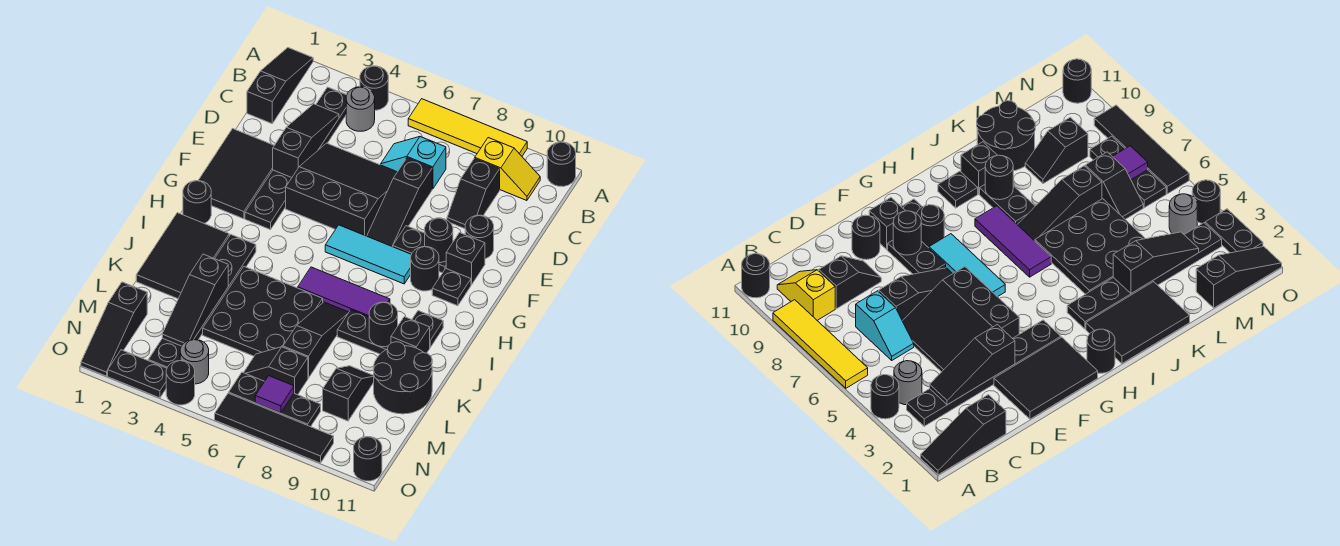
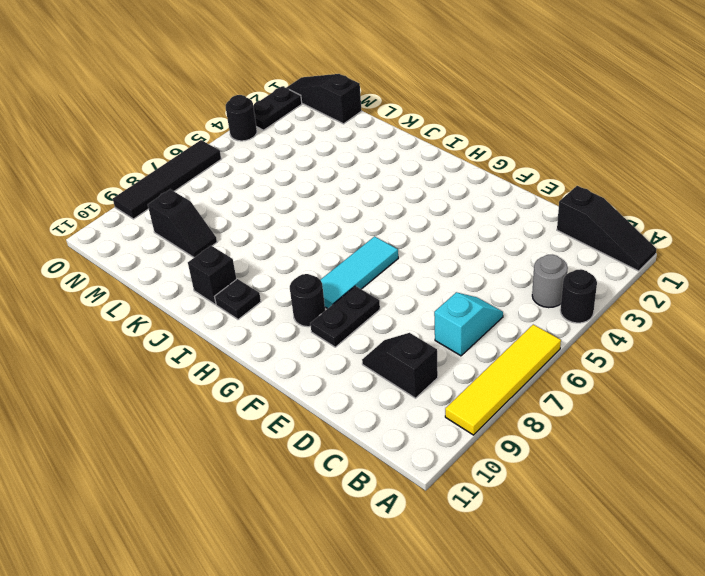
none -> black 1x1 round brick [547,142,576,187]
none -> black 1x6 plate [245,87,347,230]
none -> yellow 1x2 slope [475,138,540,201]
none -> black 3x3 slope [286,143,397,236]

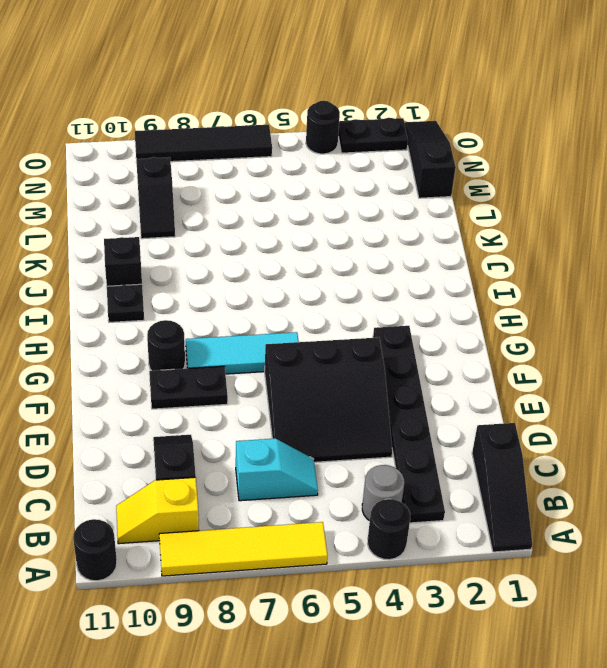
none -> black 1x3 slope [367,158,432,246]
none -> black 2x3 tile [198,129,274,219]
none -> black 1x1 round brick [465,215,494,259]
none -> black 1x1 brick [446,233,485,285]

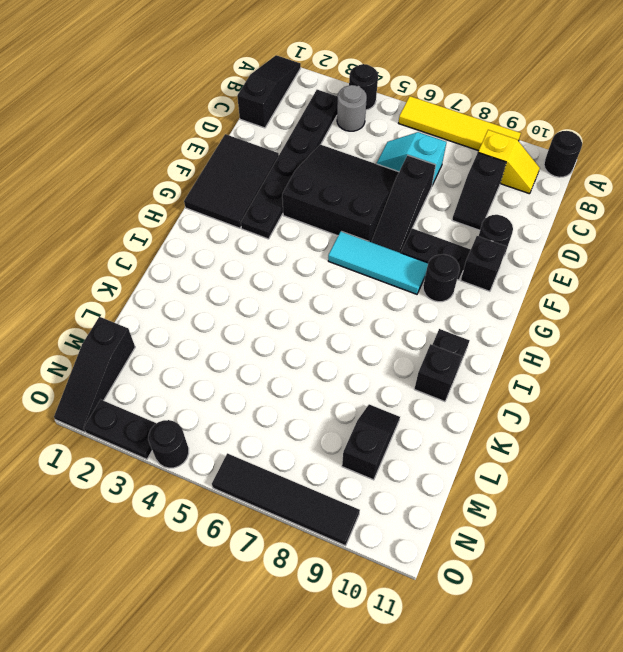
none -> black 1x1 plate [432,269,471,306]
none -> black 1x1 round brick [183,181,211,224]
none -> black 2x3 tile [136,213,229,299]
none -> black 1x6 plate [148,235,256,368]

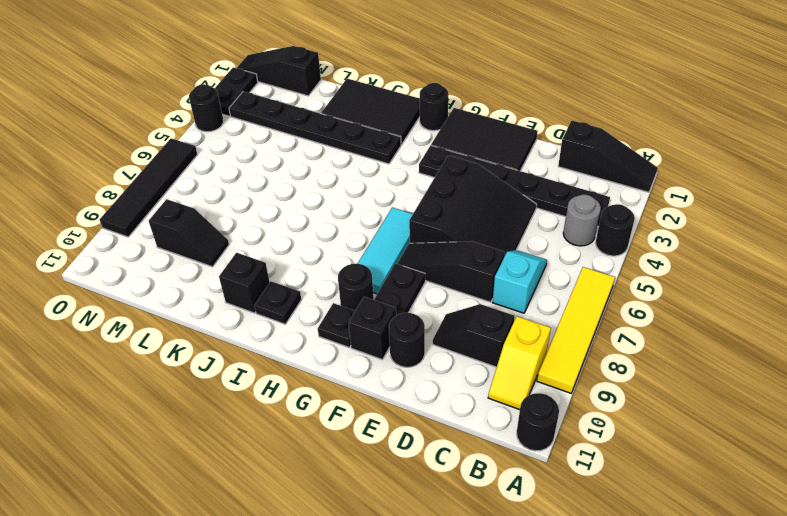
none -> purple 1x3 tile [298,267,390,317]
none -> black 3x3 plate [203,267,323,356]
none -> black 1x3 slope [283,302,349,378]
none -> black 1x2 plate [337,310,388,354]

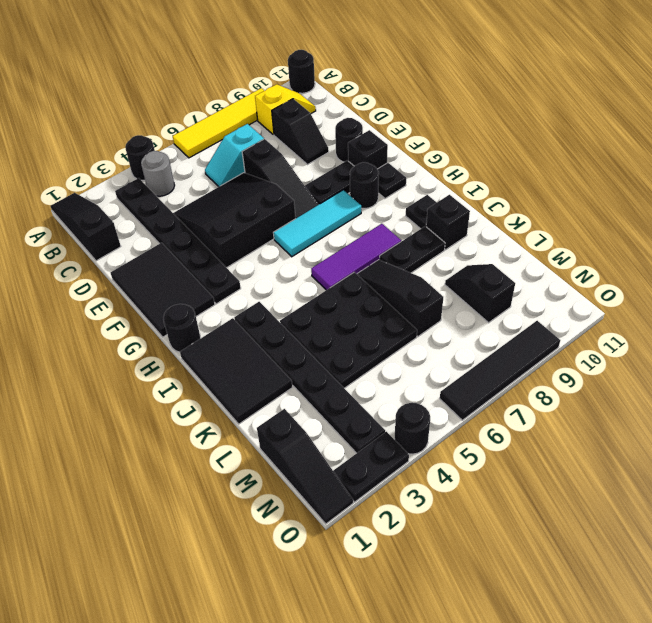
none -> black 2x2 round brick [374,342,432,414]
none -> black 1x2 slope [244,347,308,395]
none -> grey 1x1 round brick [180,340,209,384]
none -> black 1x3 plate [229,372,321,427]

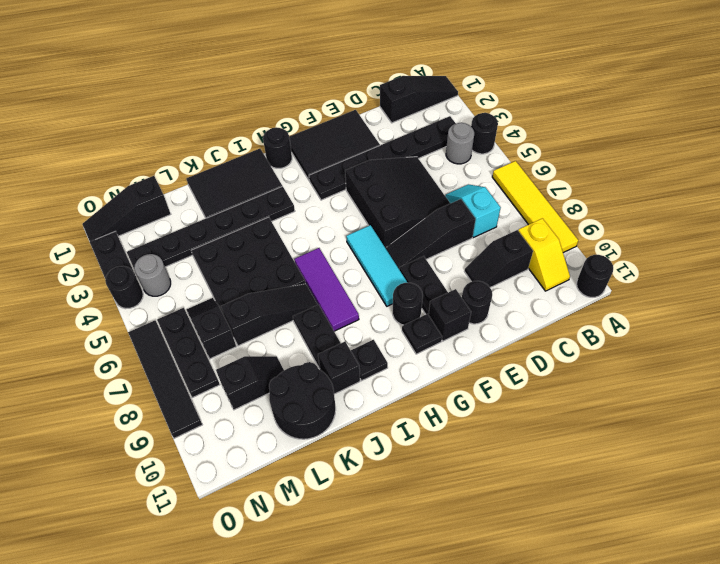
none -> black 1x1 round brick [354,437,382,481]
none -> black 1x3 slope [273,104,339,178]
none -> black 1x1 round brick [425,218,453,263]
none -> black 1x1 round brick [369,302,398,347]

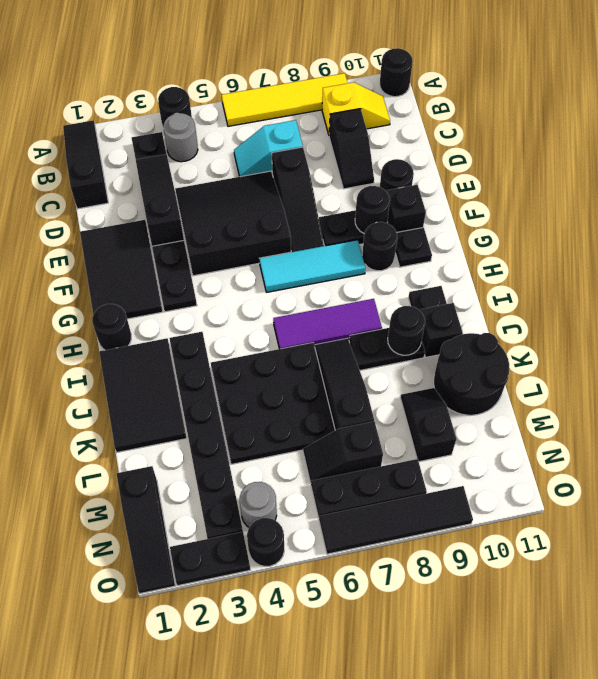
none -> black 1x1 round brick [354,437,382,481]
none -> black 1x3 slope [162,254,228,346]
none -> purple 1x1 tile [255,376,294,413]

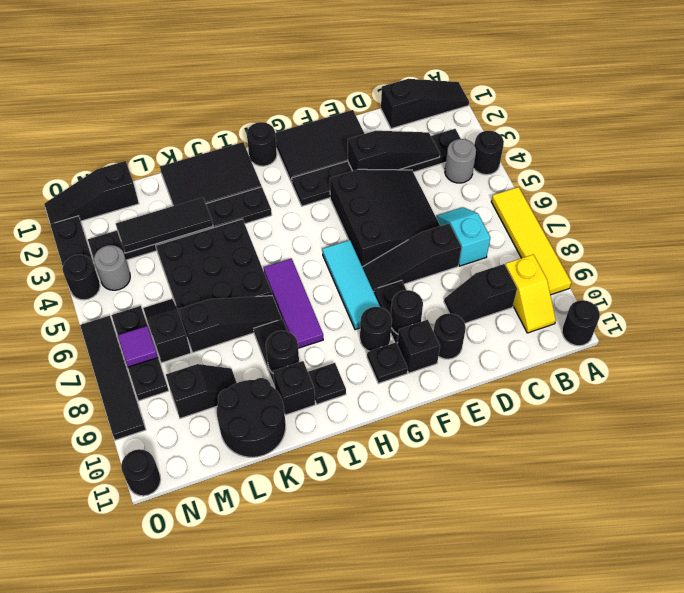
black 1x3 tile [116,197,213,253] -> black 1x3 slope [162,254,228,346]

